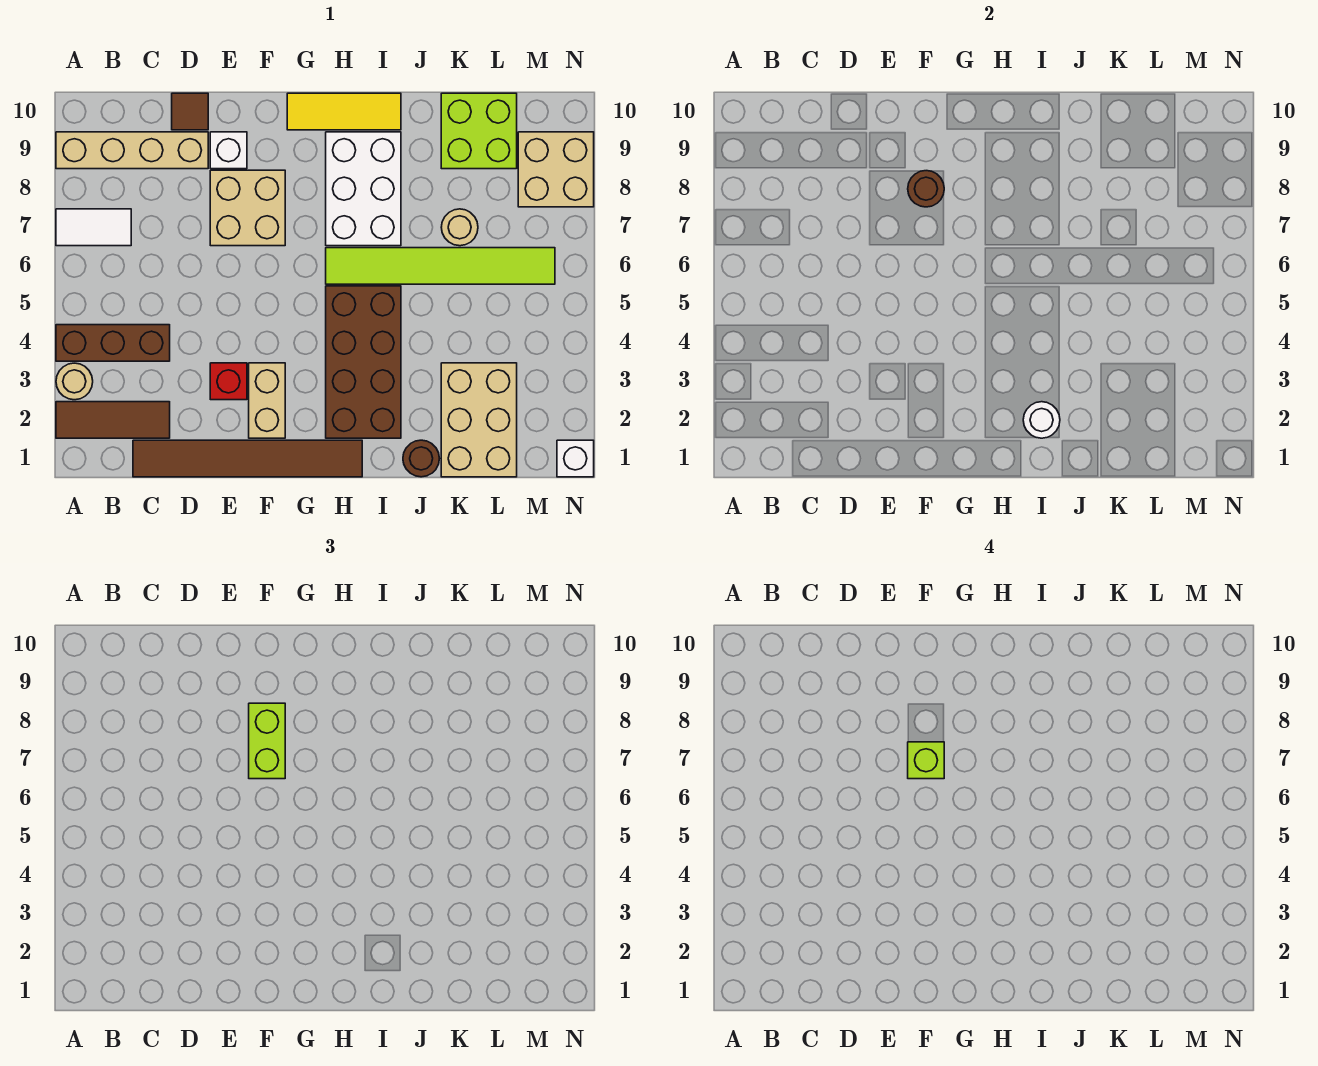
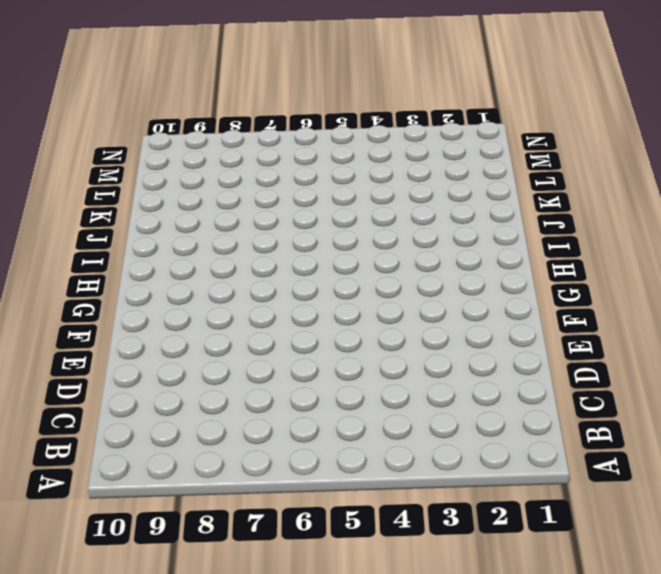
none -> brown 1x3 tile [56,402,170,438]
none -> tan 1x1 round brick [56,363,93,400]
none -> brown 1x3 brick [56,325,170,361]

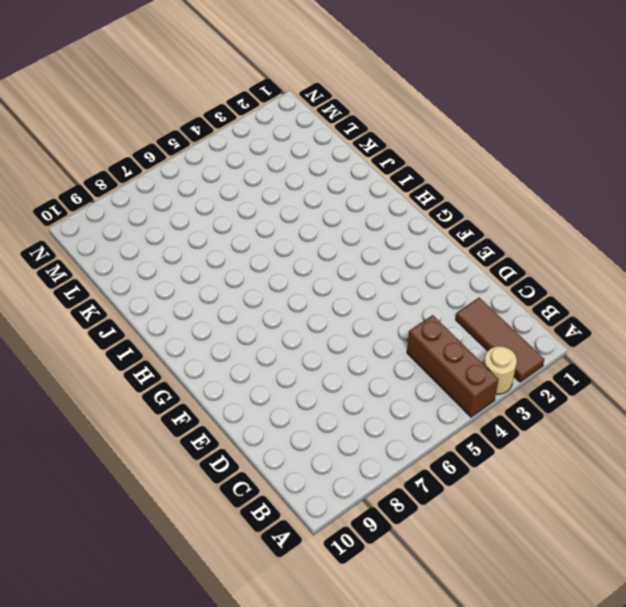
none -> white 1x2 tile [56,209,131,246]
none -> tan 1x4 brick [56,132,208,169]
none -> brown 1x6 tile [133,440,362,477]

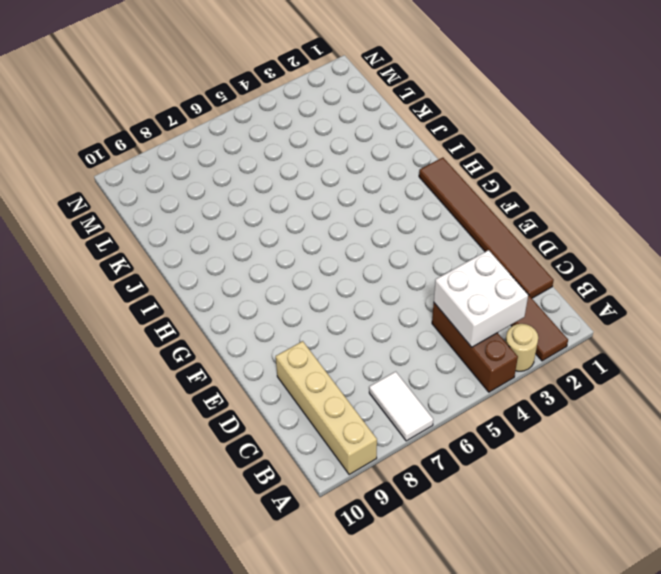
white 2x2 brick [434,250,528,347] -> none
none -> brown 1x1 tile [172,93,208,130]
none -> red 1x1 brick [210,363,247,400]
none -> tan 2x2 brick [210,170,285,246]

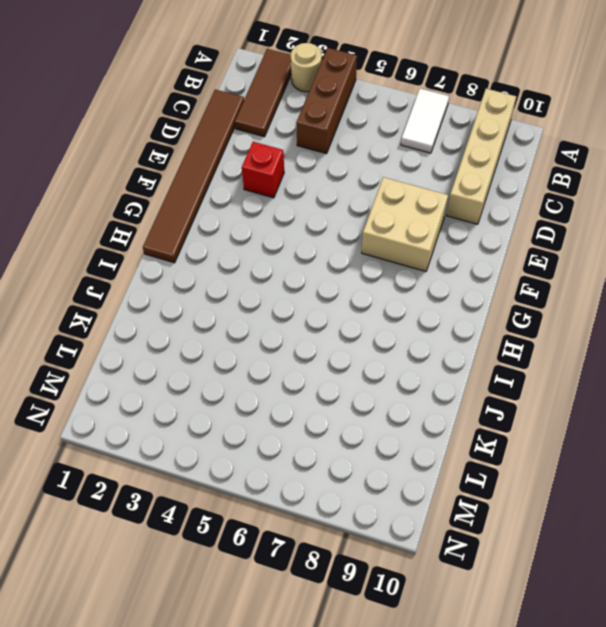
none -> brown 1x1 tile [172,93,208,130]
none -> white 1x1 brick [210,132,247,169]
none -> tan 1x2 brick [249,363,285,438]

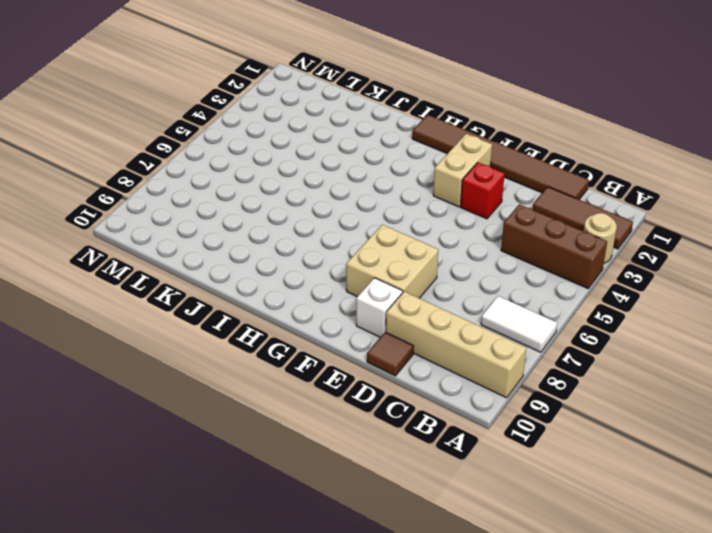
none -> yellow 1x3 tile [287,93,401,130]
none -> brown 2x4 brick [326,286,401,438]
none -> lime 1x6 tile [326,248,555,284]

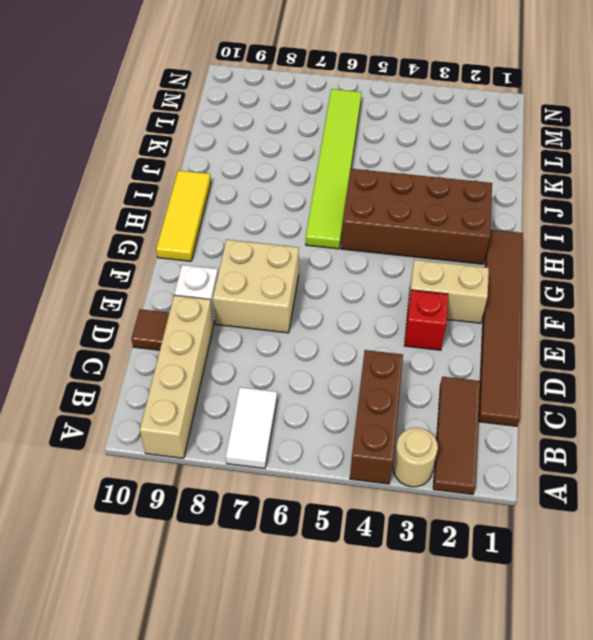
none -> white 2x3 brick [326,132,401,246]
none -> brown 1x1 round brick [403,440,439,477]
none -> tan 2x3 brick [441,363,517,477]

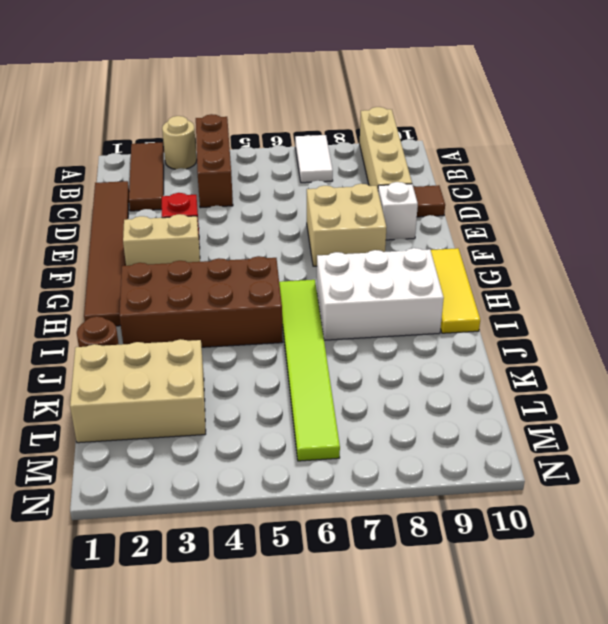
none -> tan 1x1 round brick [441,209,478,246]
none -> lime 2x2 brick [441,93,517,169]
none -> tan 2x2 brick [518,132,594,207]

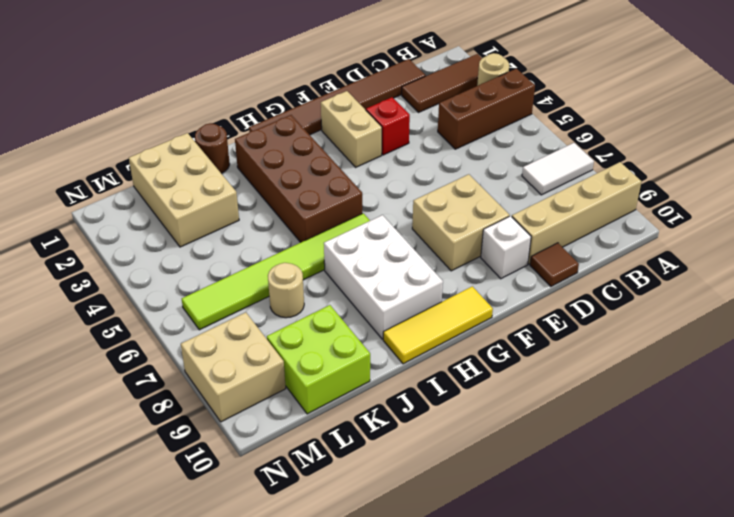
none -> white 1x1 brick [557,440,594,477]
none -> brown 1x1 round brick [908,171,944,207]
none -> white 1x1 round brick [1023,402,1060,438]

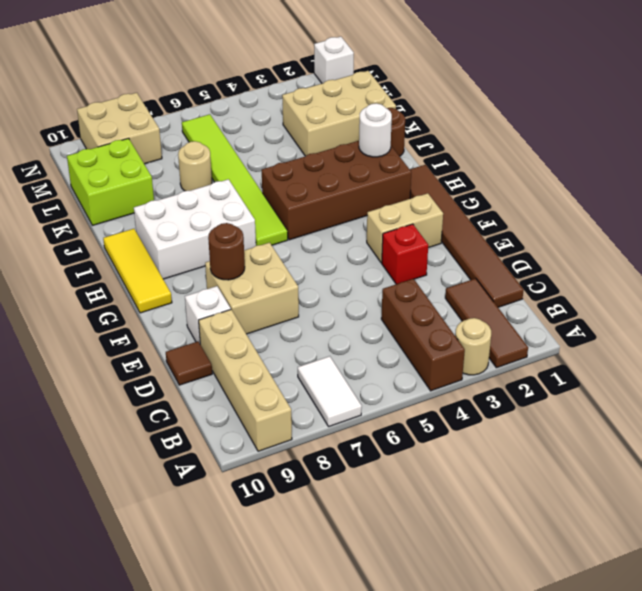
none -> lime 1x2 brick [249,703,285,779]
none -> lime 1x1 brick [908,742,944,779]

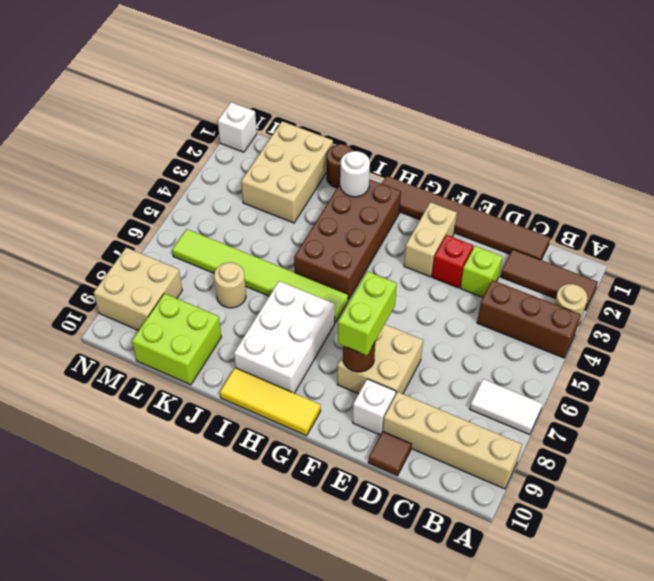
lime 1x1 brick [460,246,502,297] -> lime 1x1 brick moved to [908,742,944,779]

